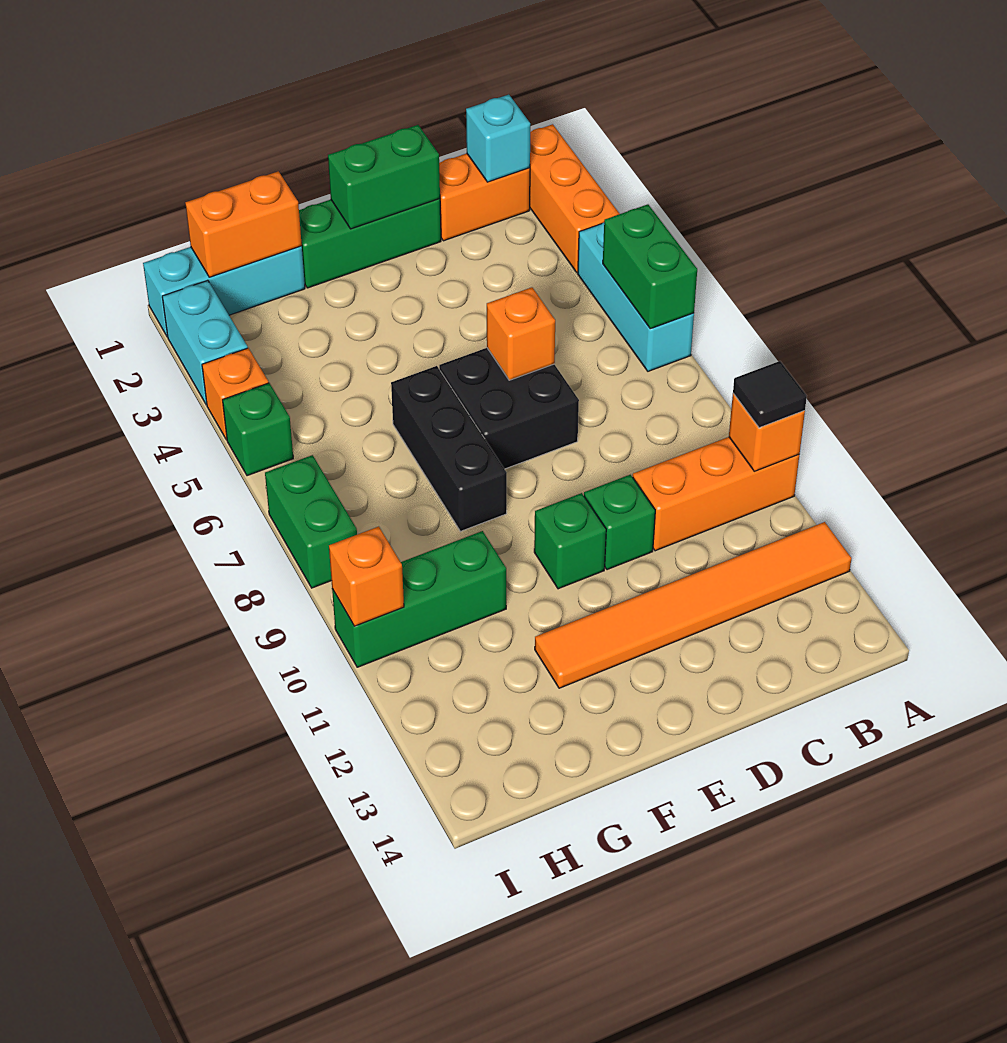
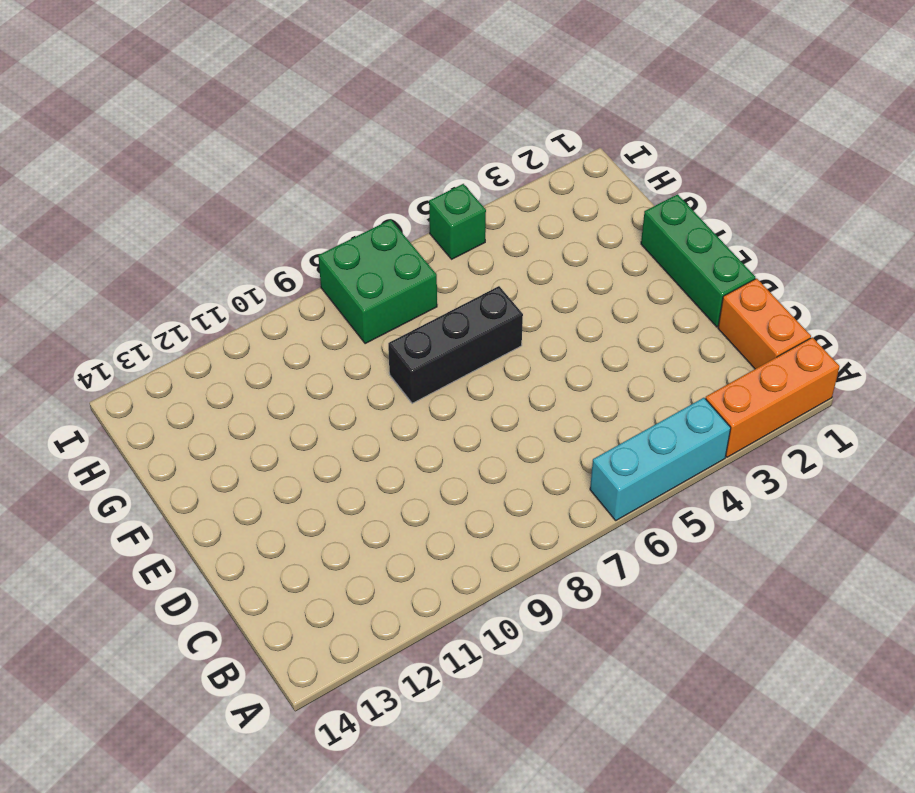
green 2x2 brick [318,220,437,344] -> green 1x2 brick [265,455,357,588]
none -> orange 1x3 brick [633,437,799,551]
none -> orange 1x6 tile [535,522,852,688]
none -> black 2x2 brick [439,348,579,469]

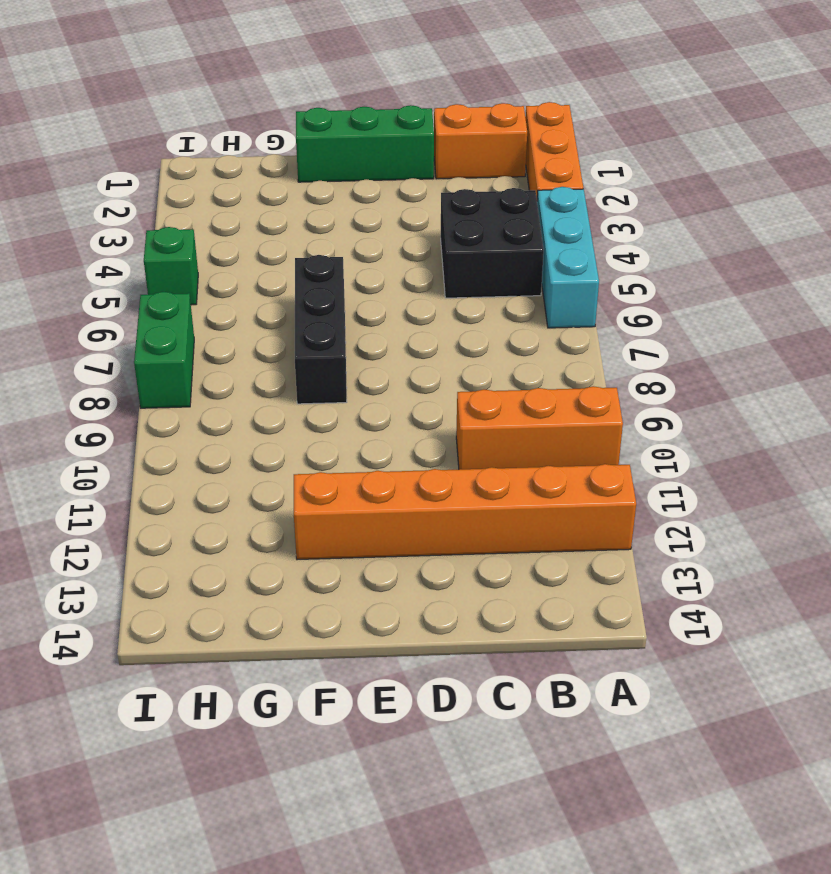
orange 1x6 brick [294,464,636,560] -> orange 1x6 tile [535,522,852,688]
black 2x2 brick [441,188,544,298] -> black 2x2 brick moved to [439,348,579,469]
none -> green 1x1 brick [584,475,655,570]
none -> green 1x1 brick [534,493,606,589]
none -> cyan 1x3 brick [143,246,305,337]

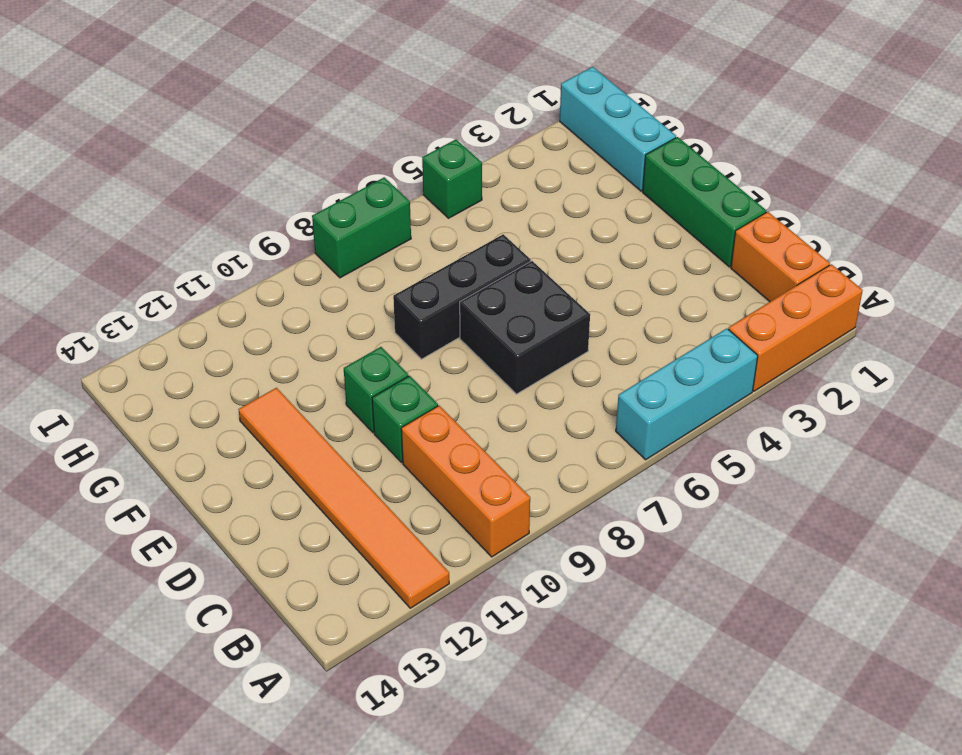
none -> green 1x3 brick [332,531,506,667]
none -> cyan 1x2 brick [162,280,248,405]
none -> orange 1x1 brick [202,348,269,440]

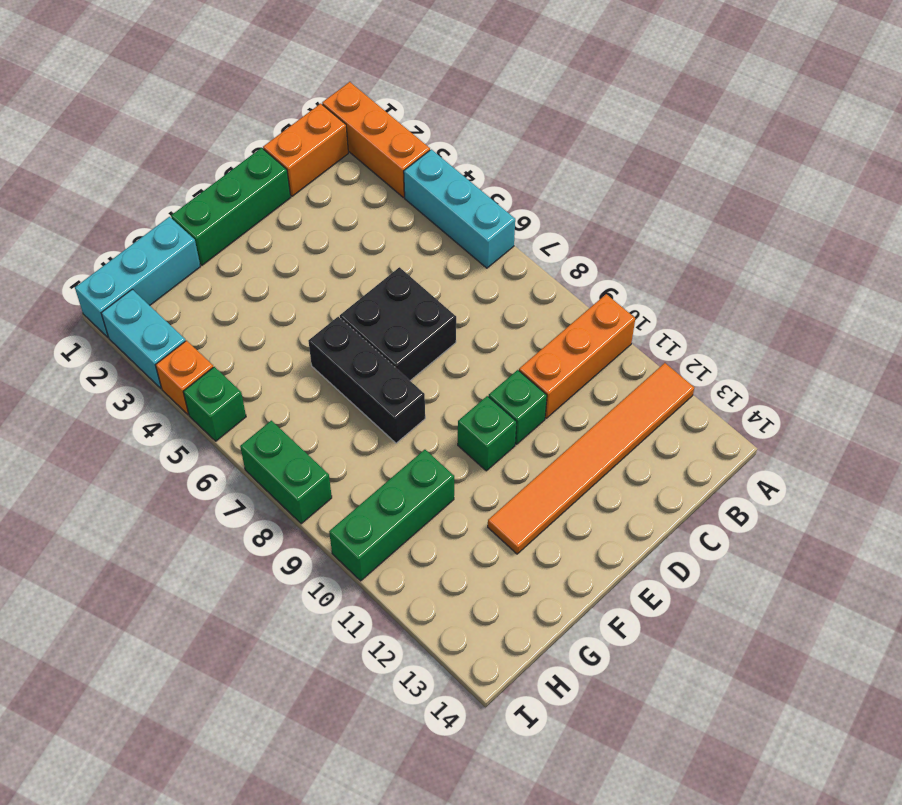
none -> green 1x2 brick [603,204,697,329]
none -> orange 1x1 brick [729,394,805,471]
none -> cyan 1x1 brick [466,95,530,182]

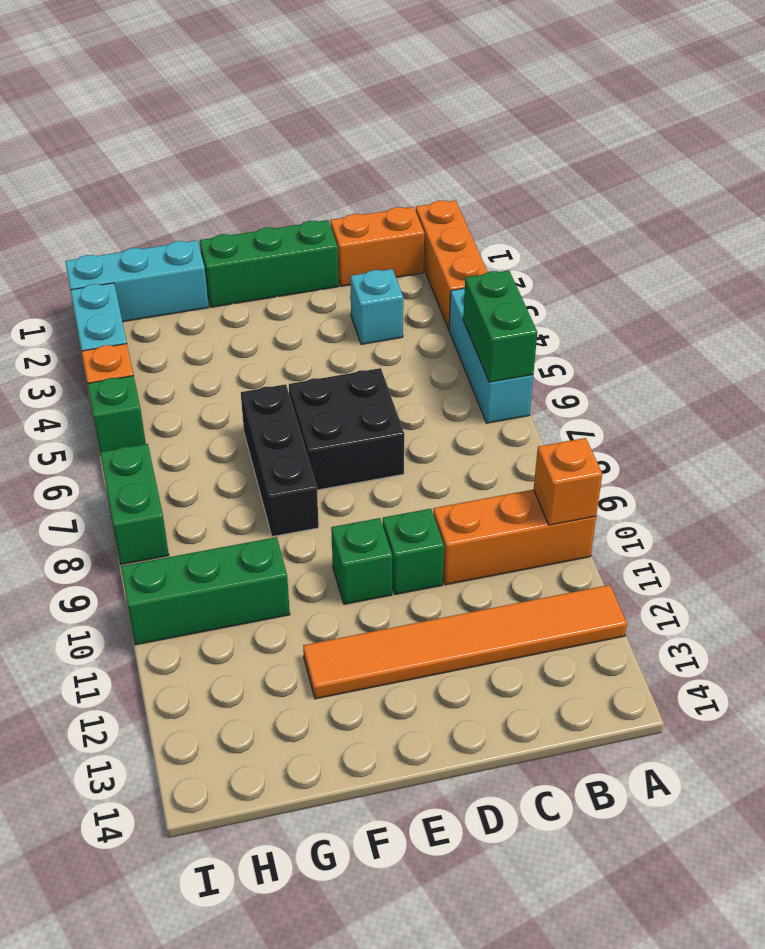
cyan 1x1 brick [350,269,403,344] -> cyan 1x1 brick moved to [466,95,530,182]
none -> green 1x2 brick [328,125,440,229]
none -> orange 1x1 brick [487,287,555,380]
none -> orange 1x2 brick [185,171,302,277]

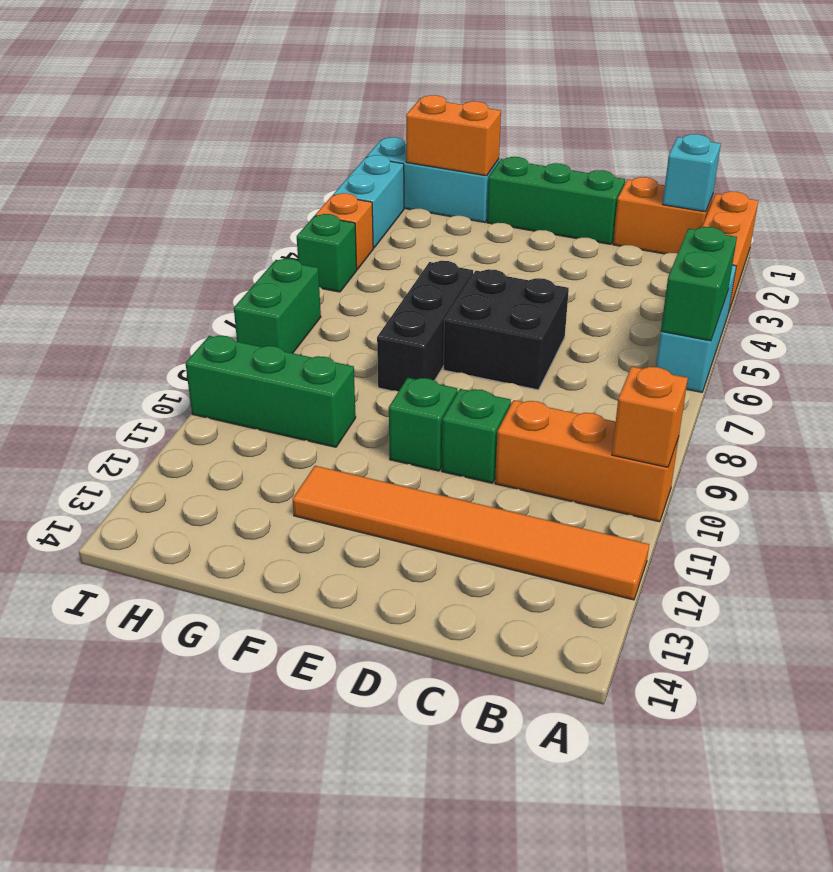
none -> green 1x2 brick [328,125,440,229]
none -> orange 1x1 brick [487,287,555,380]
none -> orange 1x1 brick [329,527,404,626]

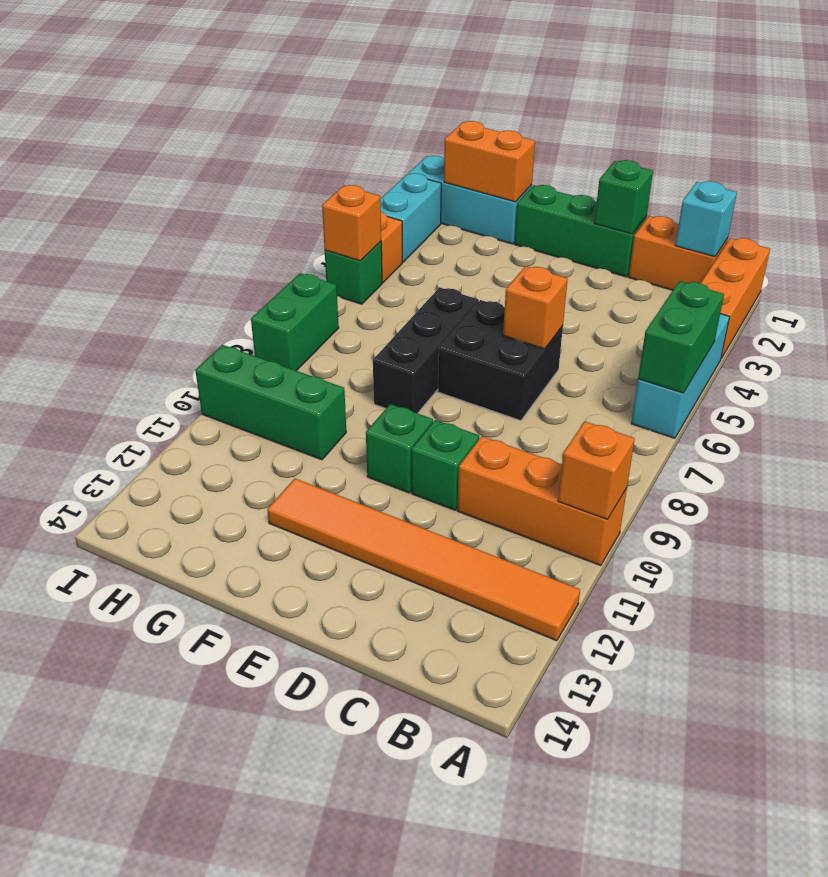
green 1x1 brick [595,160,653,234] -> green 1x2 brick [328,125,440,229]
orange 1x1 brick [322,185,381,261] -> orange 1x1 brick moved to [329,527,404,626]
none -> black 1x1 tile [733,361,807,428]

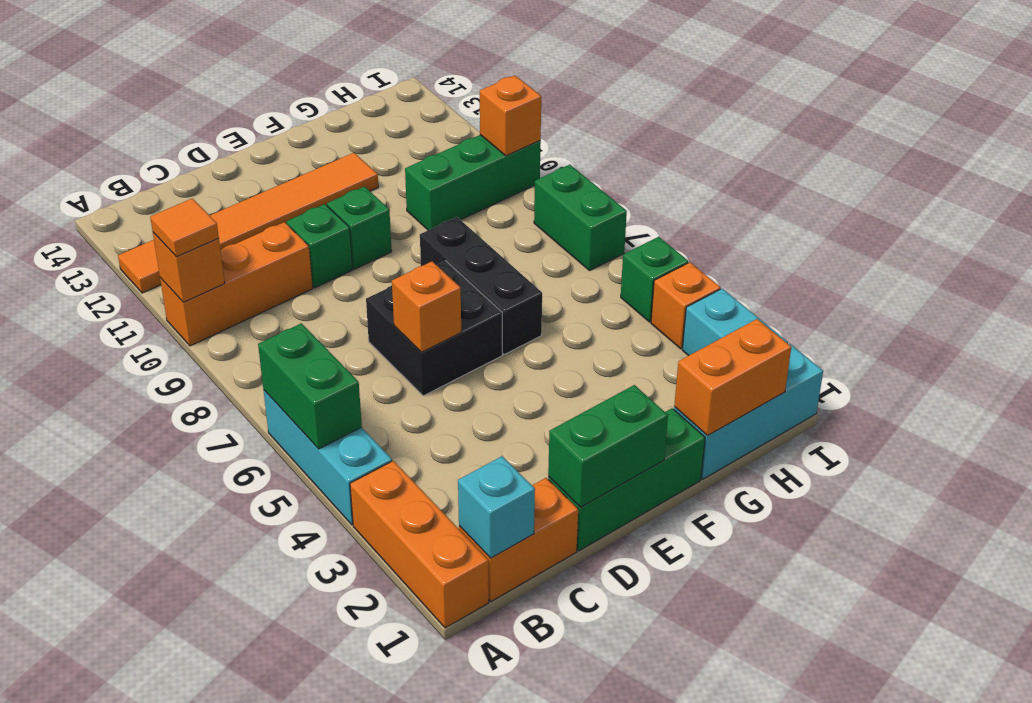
orange 1x1 tile [150,198,219,257] -> black 1x1 tile [733,361,807,428]

